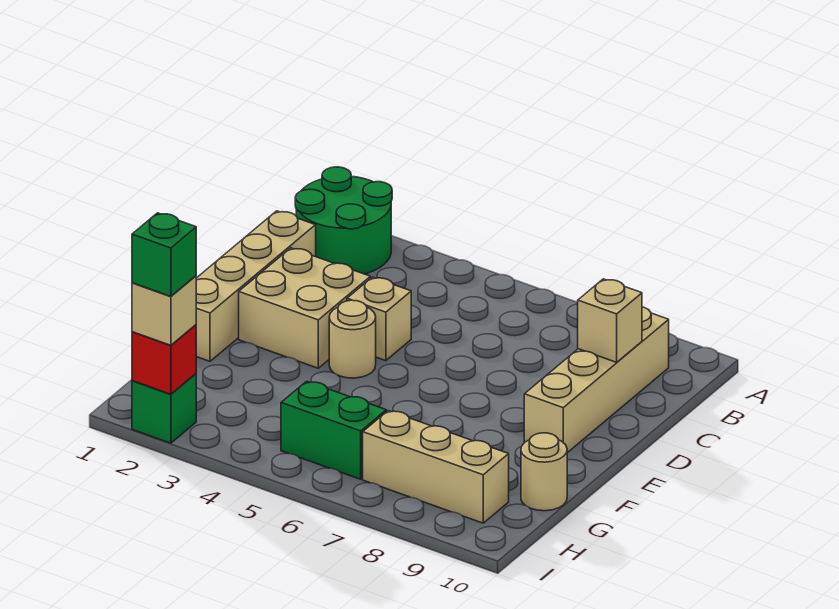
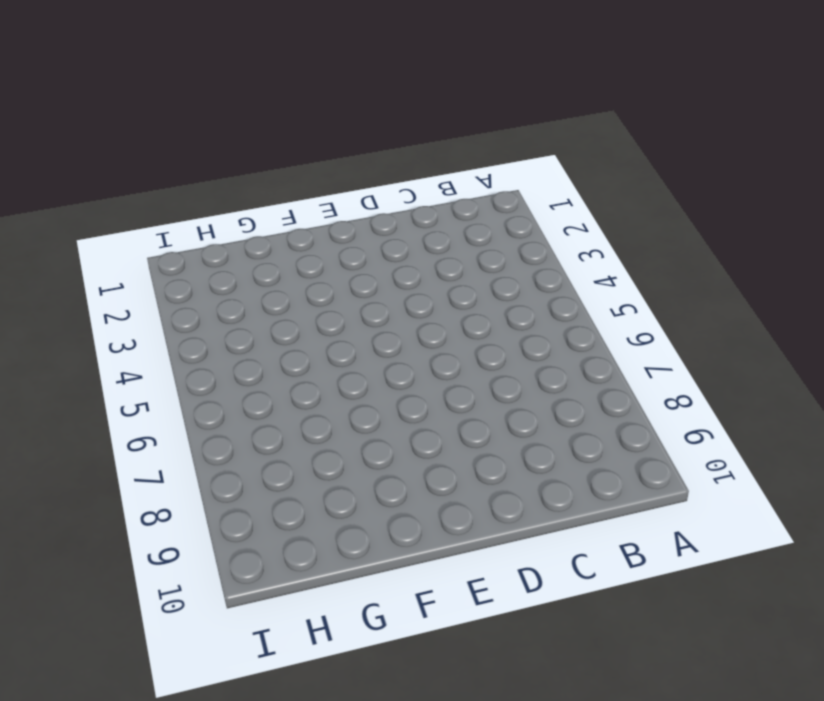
none -> green 2x2 round brick [295,167,392,274]
none -> tan 1x4 brick [524,307,669,453]
none -> tan 1x4 brick [196,211,316,361]

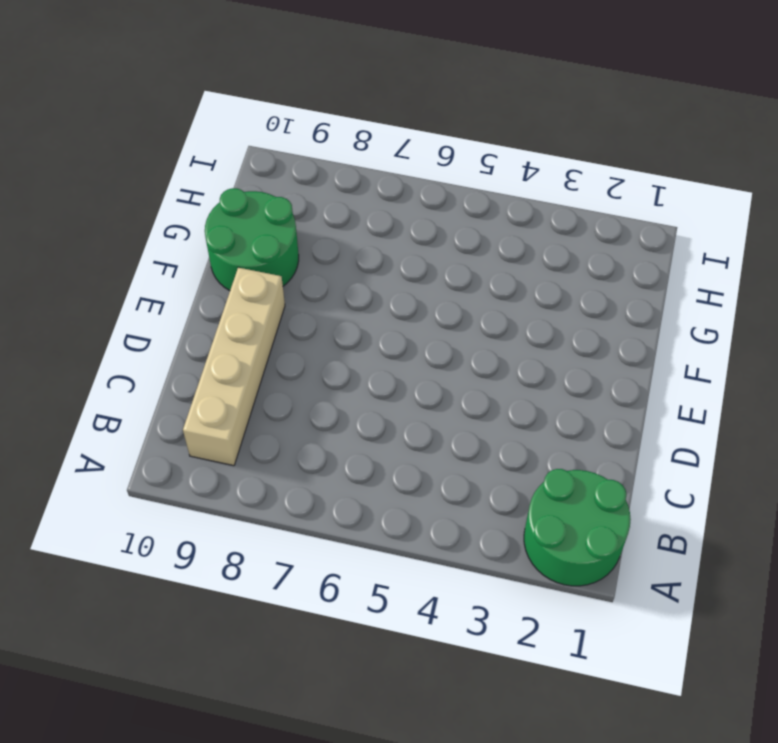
green 2x2 round brick [205,188,299,291] -> tan 1x1 round brick [521,433,567,511]
none -> tan 1x4 brick [196,211,316,361]
none -> tan 2x2 brick [239,248,370,368]
none -> tan 1x1 brick [347,277,411,361]

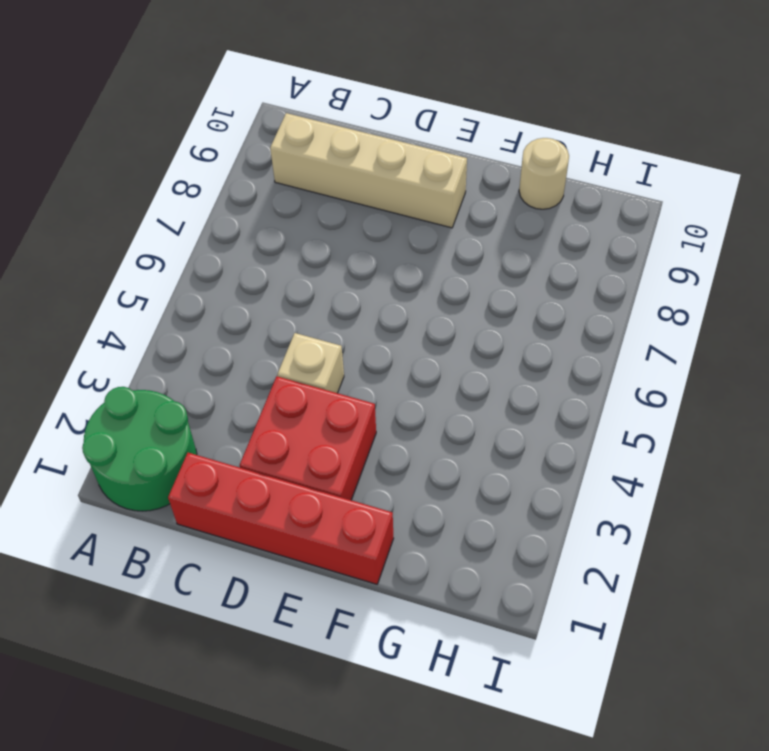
red 1x4 brick [168,453,394,584] -> tan 1x4 brick [196,211,316,361]
red 2x2 brick [240,376,376,500] -> tan 2x2 brick [239,248,370,368]
none -> tan 1x1 round brick [329,300,376,378]
none -> green 1x2 brick [281,381,386,479]
none -> tan 1x3 brick [363,411,509,523]

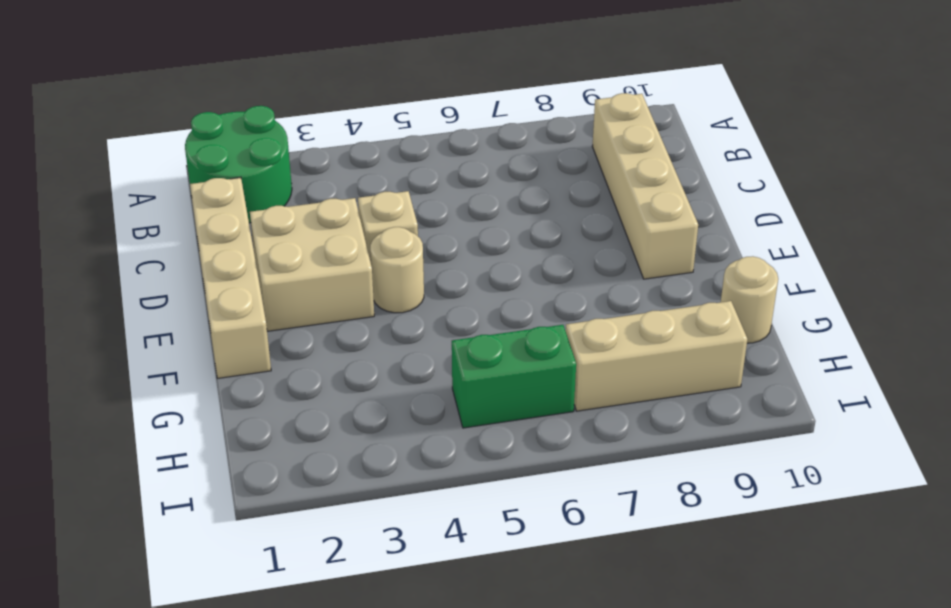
none -> green 1x1 brick [132,374,196,443]
none -> tan 1x1 brick [578,279,642,362]
none -> red 1x1 brick [132,325,196,394]

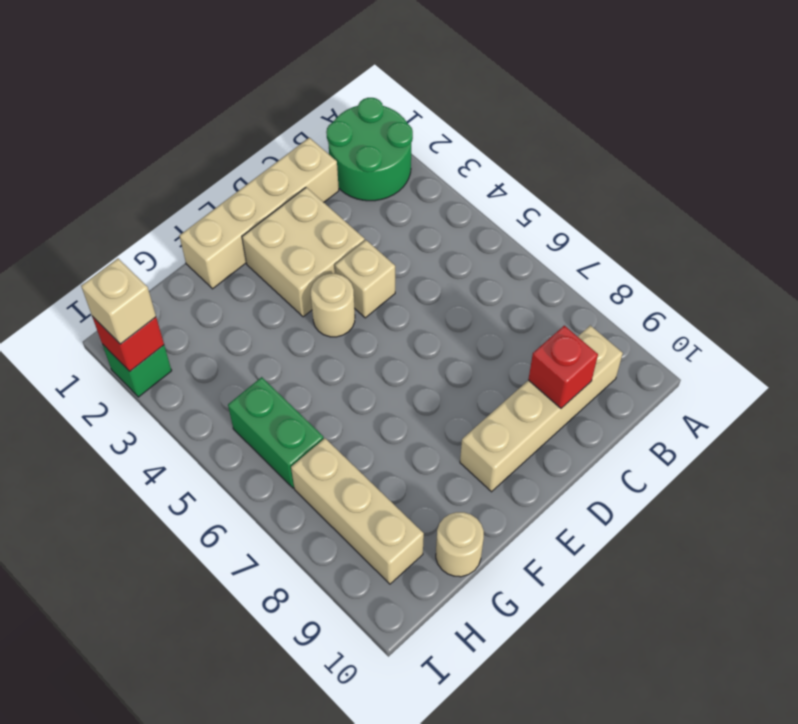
red 1x1 brick [528,326,598,408] -> tan 1x1 brick [578,279,642,362]
none -> green 1x1 brick [132,213,196,296]

